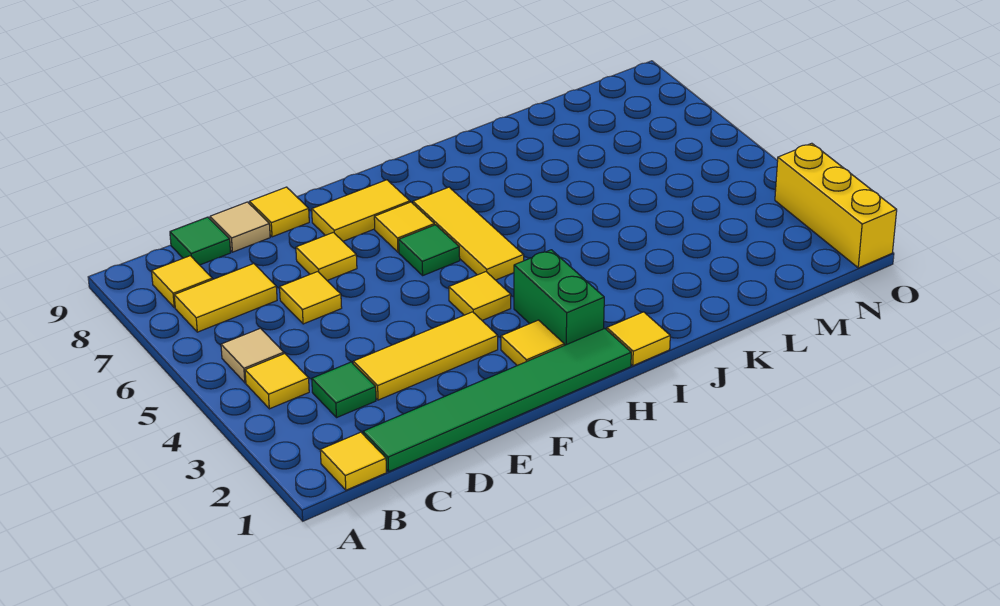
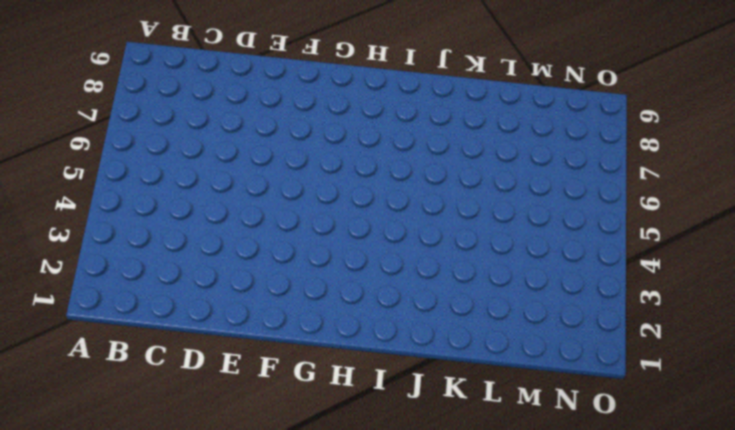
none -> yellow 1x1 tile [320,432,387,490]
none -> yellow 1x1 tile [245,354,309,409]
none -> tan 1x1 tile [221,328,284,383]

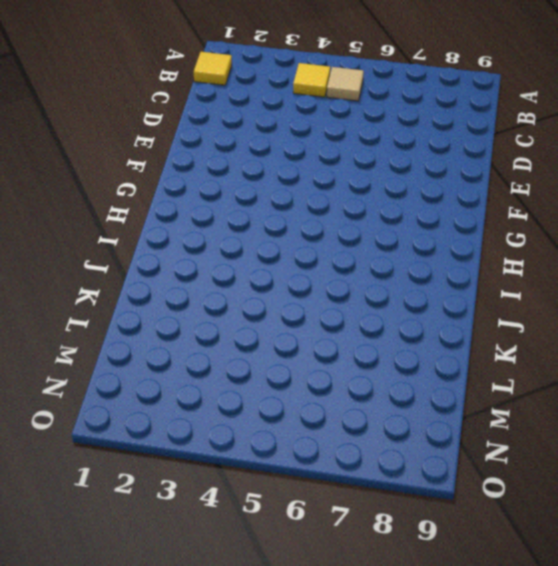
none -> yellow 1x2 tile [174,264,277,332]
none -> yellow 1x1 tile [152,256,212,308]
none -> green 1x6 tile [363,329,631,471]

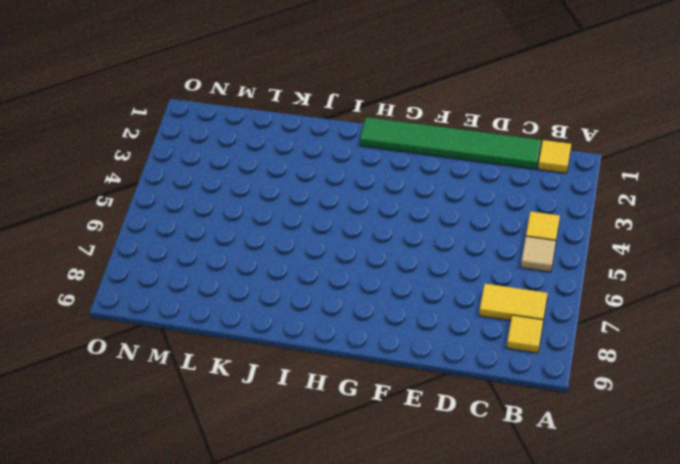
none -> green 1x1 tile [312,362,376,417]
none -> green 1x1 tile [170,217,231,265]
none -> yellow 1x3 tile [353,312,498,400]

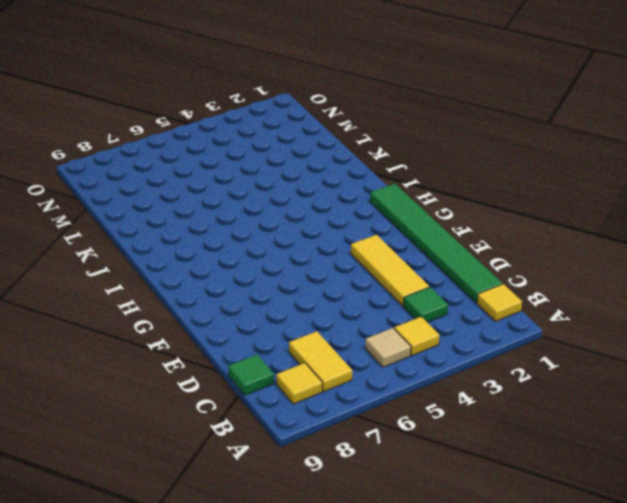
none -> yellow 1x1 tile [280,272,342,324]
none -> tan 1x1 tile [210,202,270,252]
none -> yellow 1x1 tile [296,232,357,280]

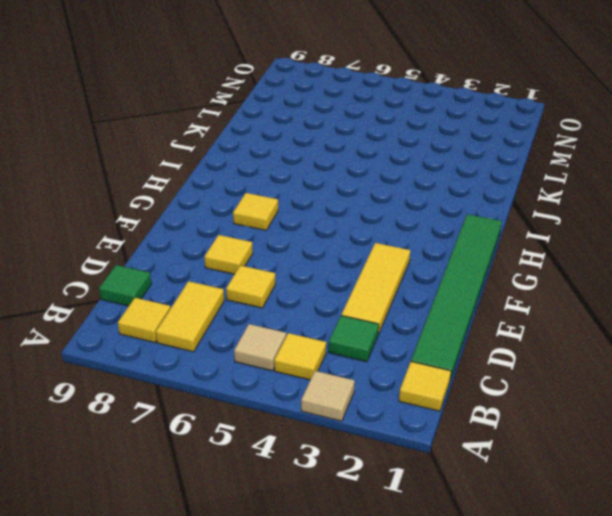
tan 1x1 tile [301,371,355,421] -> tan 1x1 tile moved to [210,202,270,252]
none -> yellow 1x1 tile [250,187,309,237]
none -> yellow 1x2 tile [312,180,410,241]
none -> yellow 1x1 tile [501,320,564,366]

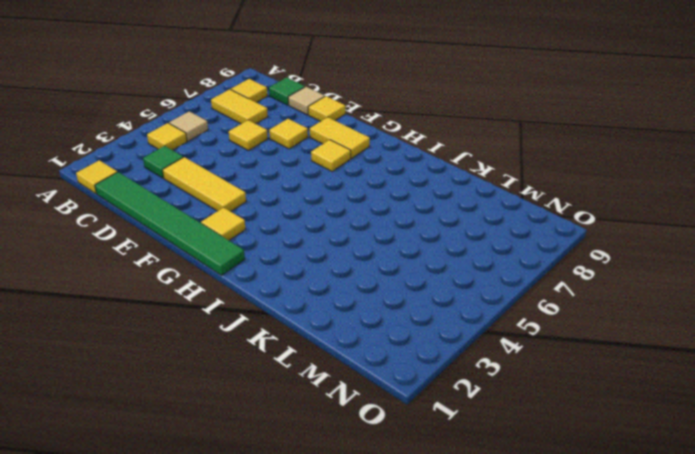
none -> yellow 1x1 tile [449,272,511,320]
none -> green 1x1 tile [399,225,460,275]
none -> green 1x2 brick [514,250,604,345]

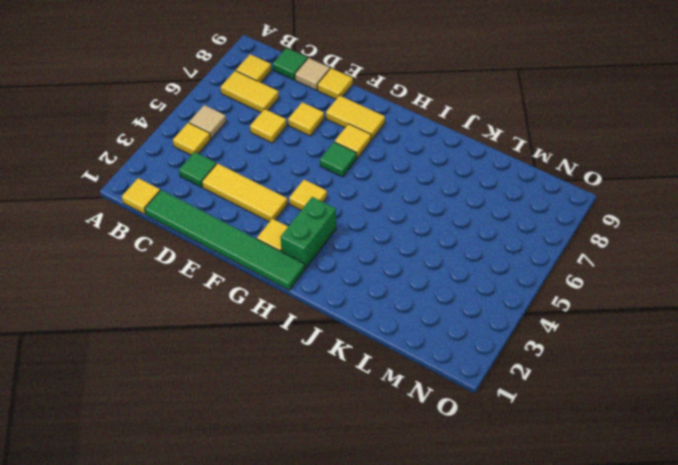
none -> yellow 1x3 tile [413,187,524,280]
none -> yellow 1x1 tile [606,312,670,366]
none -> yellow 1x3 brick [775,143,897,268]

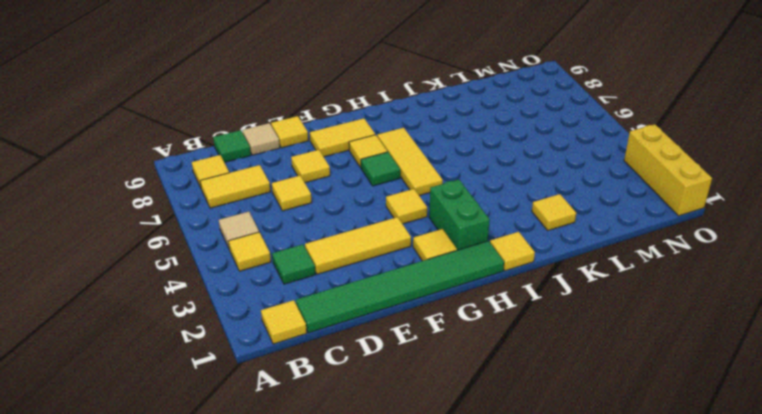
yellow 1x1 tile [532,194,576,230] -> none

